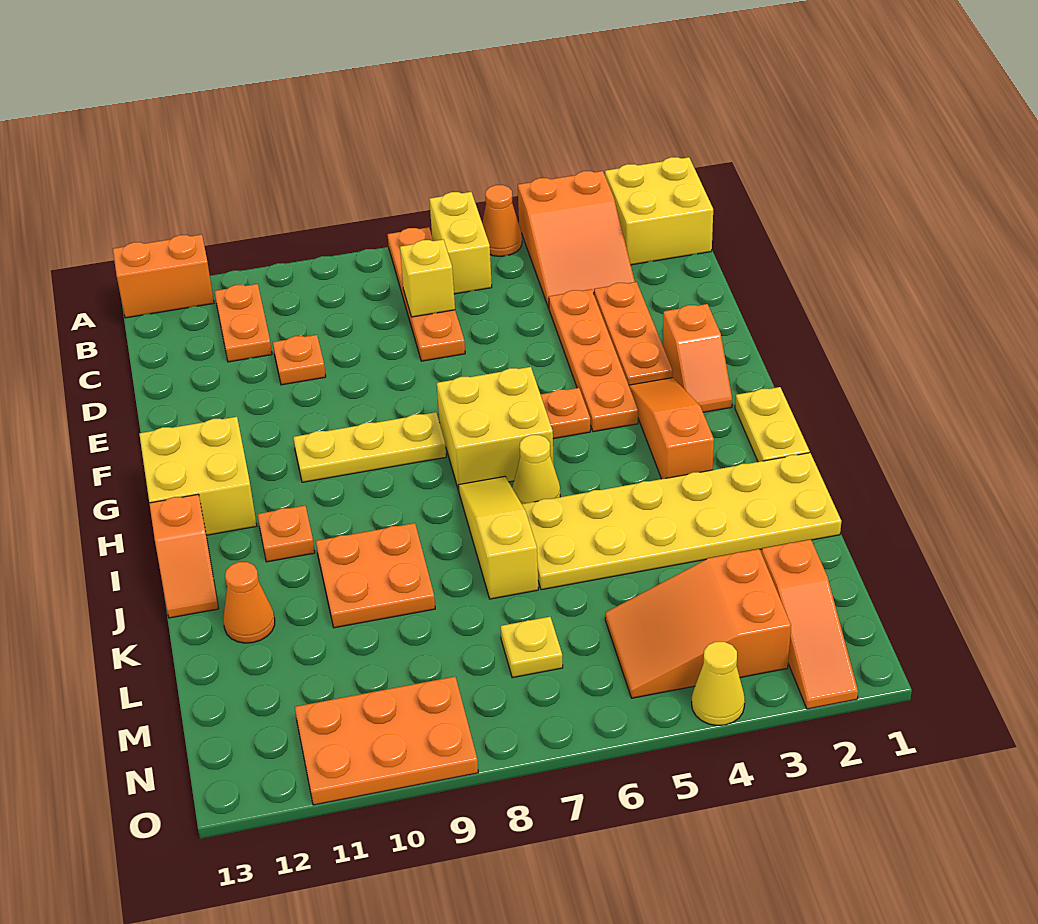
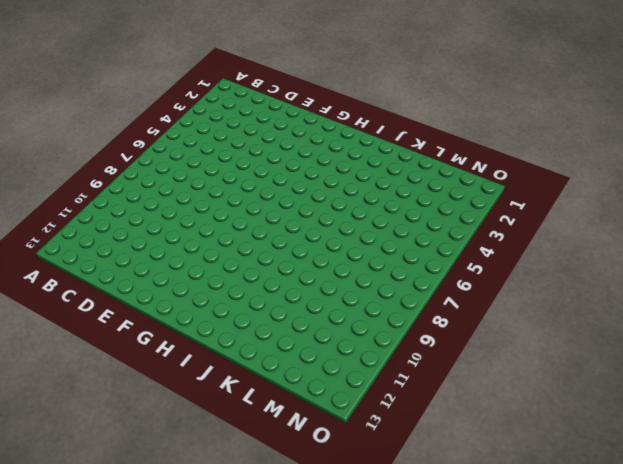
none -> yellow 2x2 brick [605,157,713,265]
none -> orange 2x3 slope [518,171,635,308]
none -> orange 1x1 cone [482,185,522,256]
none -> yellow 1x2 brick [429,192,492,294]

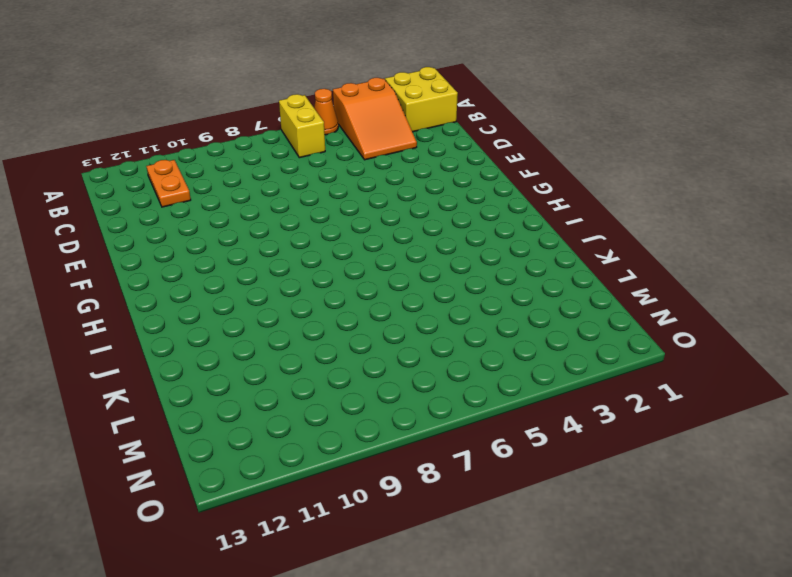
none -> orange 1x4 plate [387,227,465,361]
none -> orange 1x2 brick [113,234,214,318]
none -> orange 1x3 plate [594,282,673,385]
none -> orange 1x4 plate [549,289,638,432]

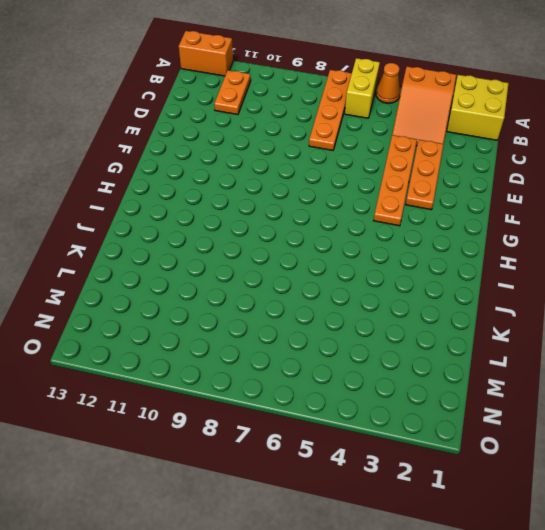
none -> orange 1x1 plate [273,335,326,385]
none -> orange 1x2 slope [663,304,732,412]
none -> orange 1x3 slope [629,378,714,479]
none -> orange 1x1 plate [541,388,590,439]

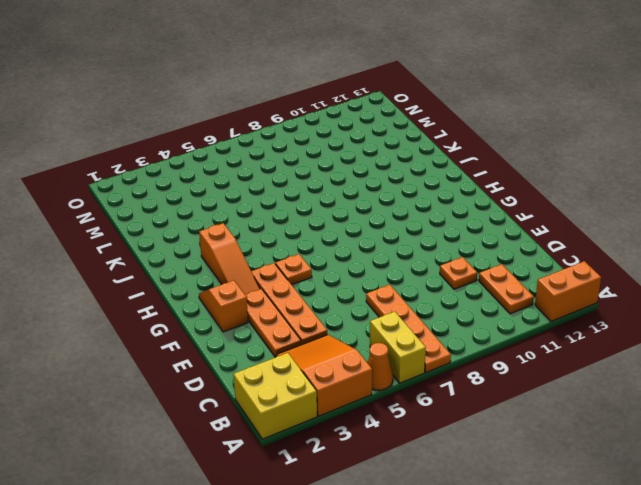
none -> yellow 2x2 brick [437,367,554,490]
none -> yellow 1x3 plate [293,412,446,482]
none -> yellow 2x2 brick [139,417,257,535]
none -> yellow 1x2 plate [735,387,810,462]

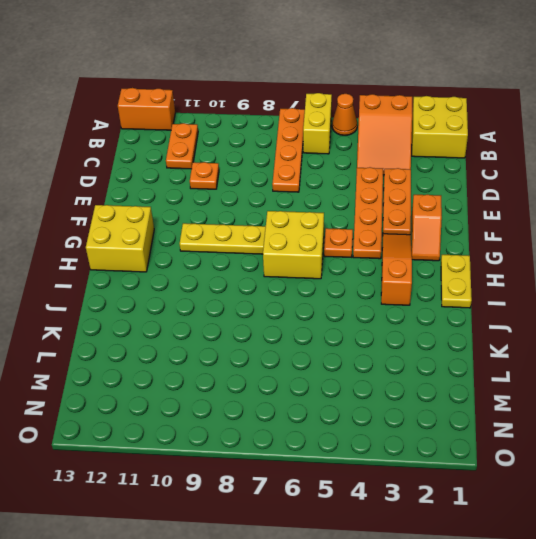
none -> yellow 1x1 cone [512,435,560,504]
none -> yellow 1x3 slope [458,476,538,599]
none -> orange 1x1 plate [258,506,315,562]
none -> orange 1x2 slope [149,494,219,618]

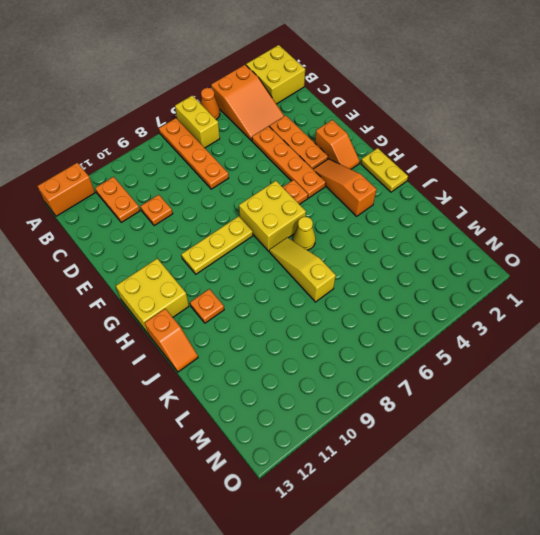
none -> yellow 2x6 plate [522,453,841,590]
none -> orange 2x2 plate [316,523,435,628]
none -> orange 1x1 cone [223,562,275,643]
none -> orange 1x3 slope [762,539,858,709]

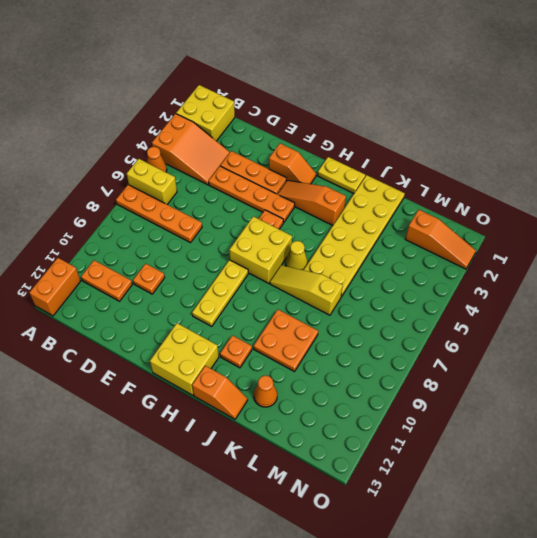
none -> orange 2x3 slope [605,549,791,698]
none -> yellow 1x1 plate [501,617,563,678]
none -> orange 2x3 plate [295,677,478,805]
none -> yellow 1x1 cone [692,642,745,726]

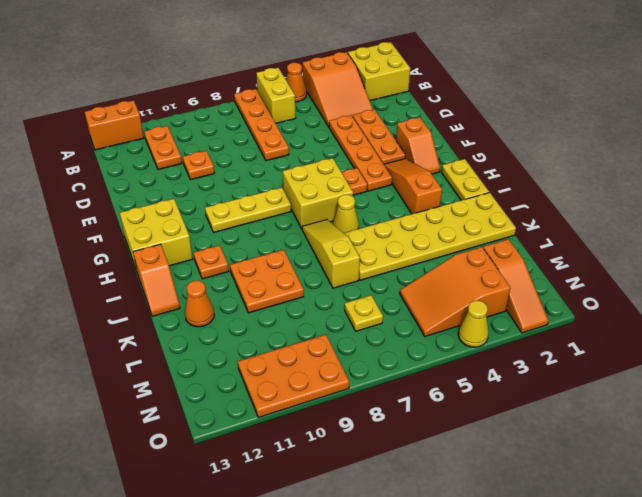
none -> yellow 1x1 brick [400,239,455,317]

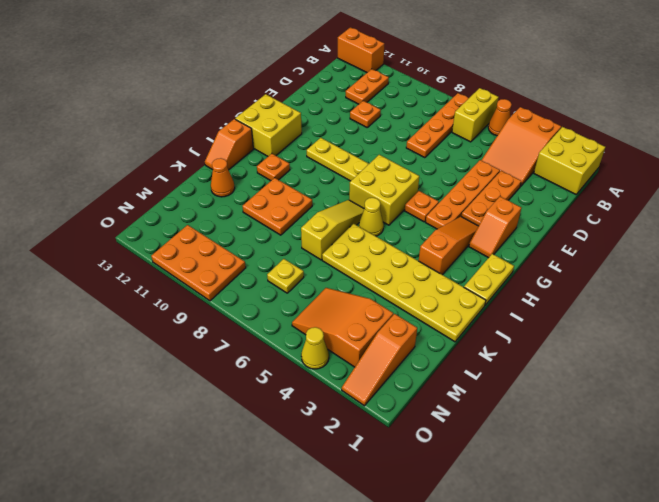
none -> yellow 1x1 brick [400,239,455,317]

